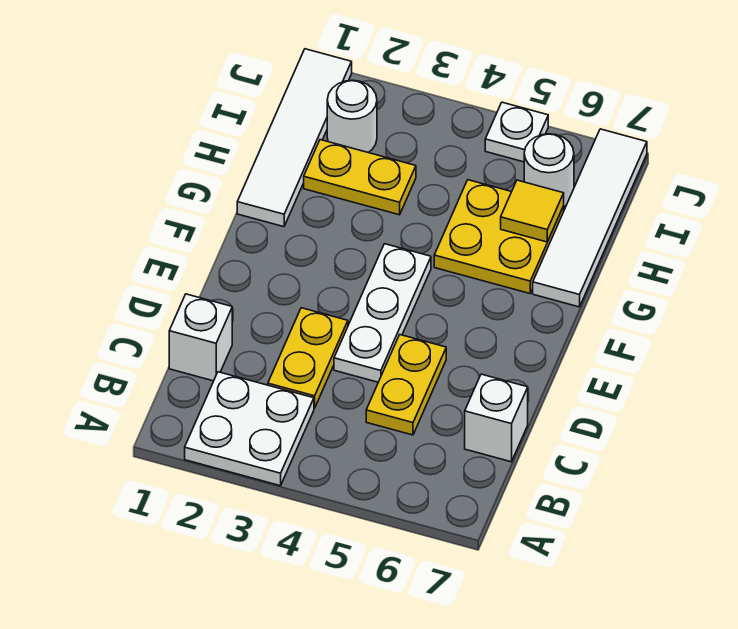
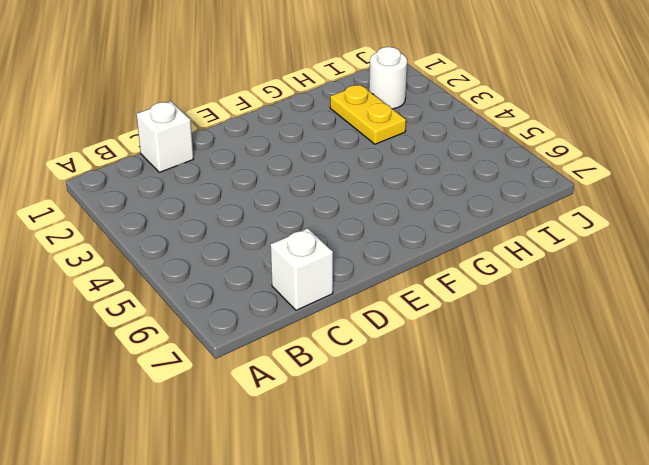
none -> white 2x2 plate [185,372,314,486]
none -> yellow 1x2 plate [268,308,348,408]
none -> yellow 1x2 plate [366,335,446,435]

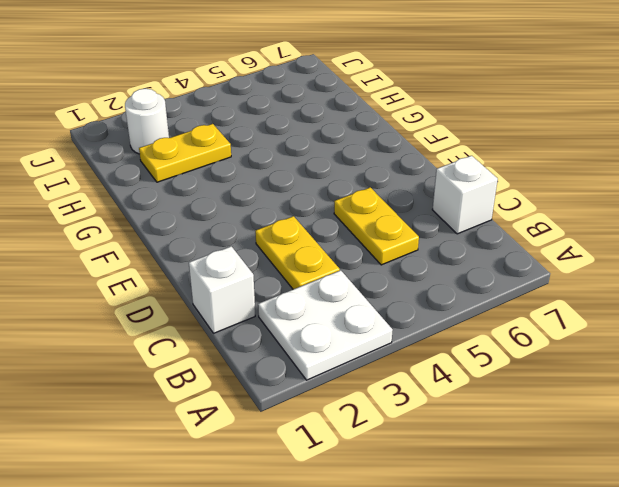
none -> white 1x3 plate [334,244,431,382]
none -> white 1x4 tile [237,49,352,227]
none -> yellow 2x2 plate [434,180,564,293]

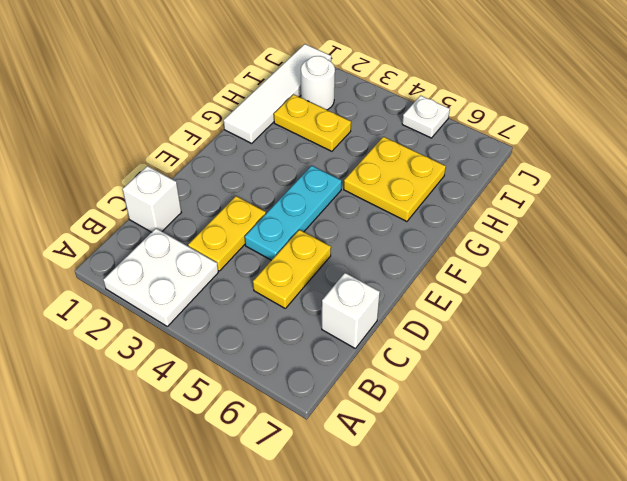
cyan 1x3 plate [245,166,342,260] -> white 1x3 plate [334,244,431,382]
none -> white 1x4 tile [533,129,647,307]
none -> white 1x1 round brick [524,134,574,207]
none -> yellow 1x1 tile [501,180,564,242]

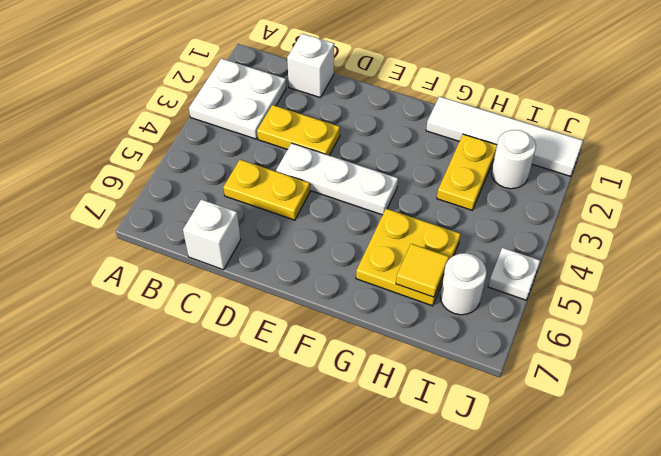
none -> white 1x4 tile [533,129,647,307]

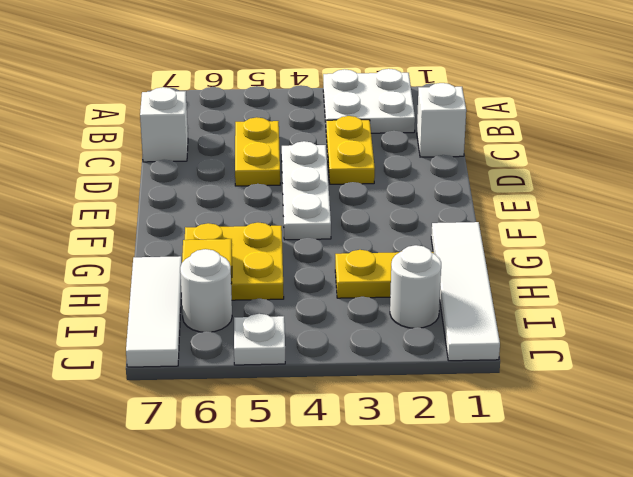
white 1x3 tile [126,256,182,367] -> white 1x4 tile [533,129,647,307]

